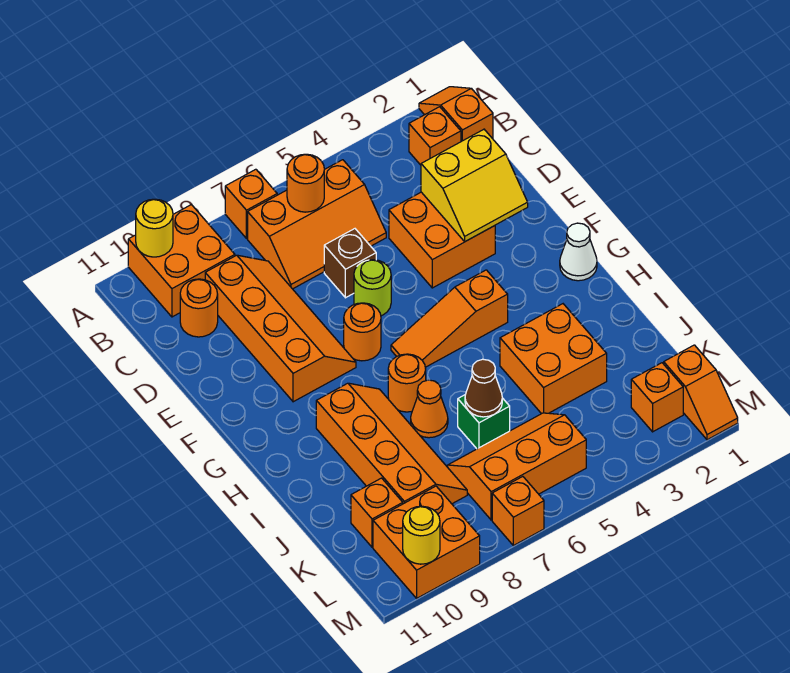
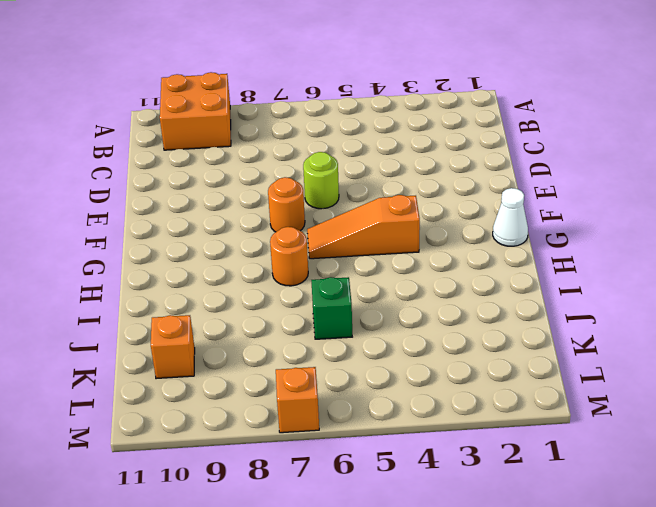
none -> orange 1x2 slope [419,87,493,141]
none -> orange 1x1 brick [225,169,277,239]
none -> orange 1x1 brick [409,107,461,165]

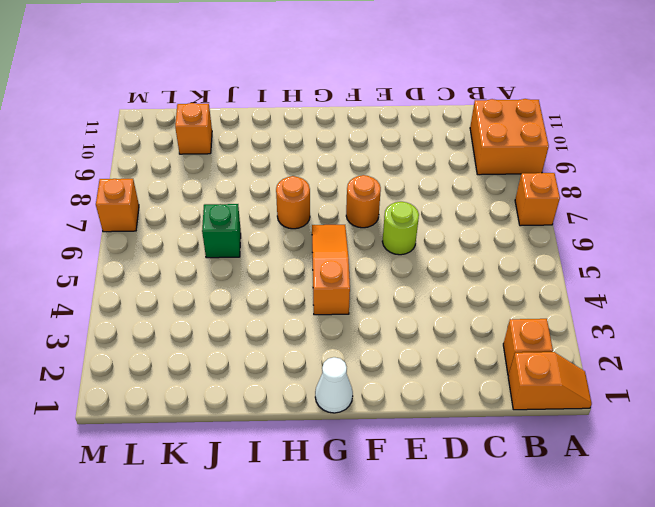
none -> orange 2x3 slope [248,160,386,289]
none -> orange 2x4 slope [205,255,356,402]
none -> orange 1x1 round brick [180,279,218,337]

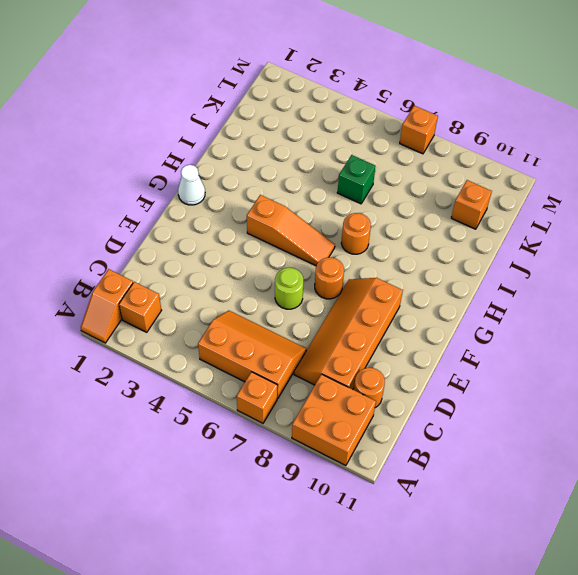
none -> orange 2x2 brick [389,192,495,288]
none -> brown 1x1 brick [324,229,376,298]
none -> orange 2x4 slope [316,383,467,504]

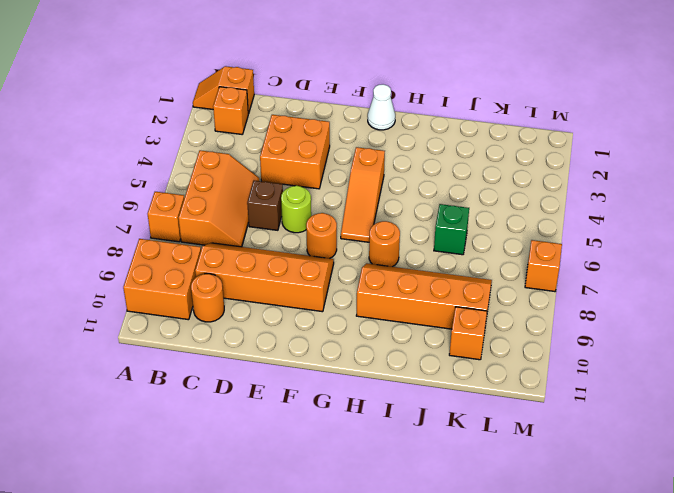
none -> orange 2x2 brick [500,304,607,414]
none -> orange 1x1 cone [411,380,448,438]
none -> orange 2x3 slope [448,413,586,520]

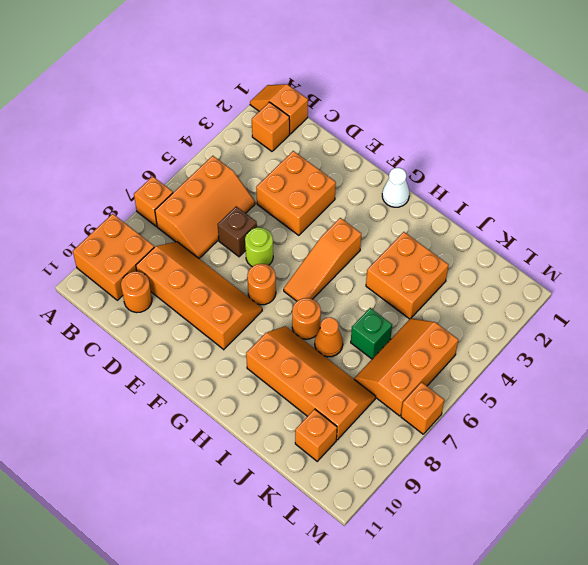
none -> orange 1x2 slope [664,345,738,440]
none -> orange 1x1 brick [631,363,683,432]
none -> orange 2x2 brick [373,486,480,598]

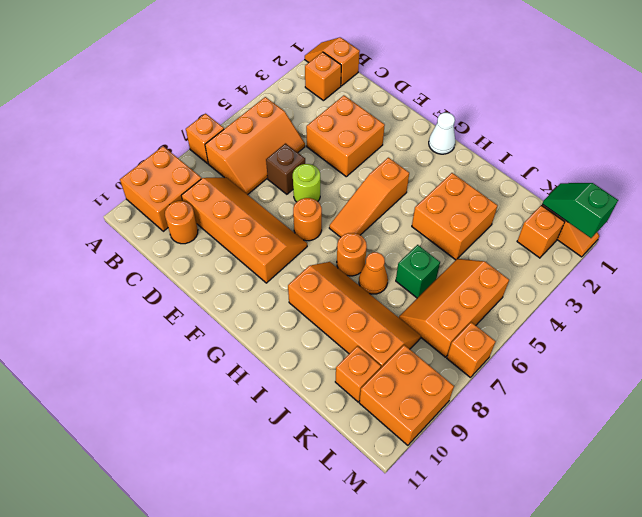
green 1x2 slope [542,183,618,238] -> none
none -> yellow 1x1 round brick [136,199,173,257]
none -> orange 1x1 round brick [287,154,324,212]
none -> yellow 2x2 slope [421,129,528,241]

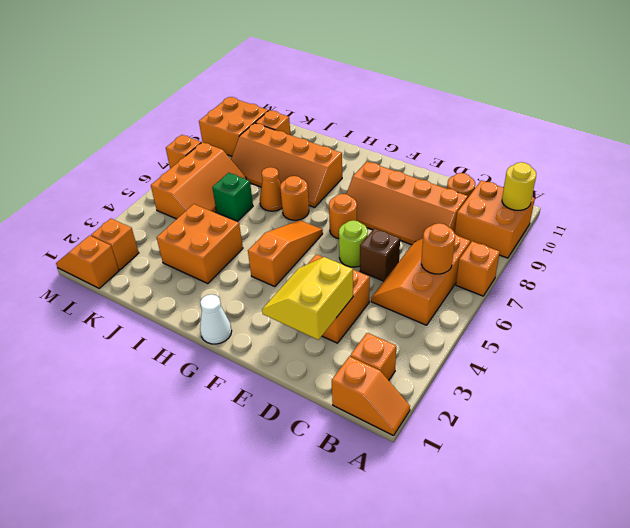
none -> brown 1x1 cone [465,359,502,417]
none -> yellow 1x1 round brick [403,506,440,564]

